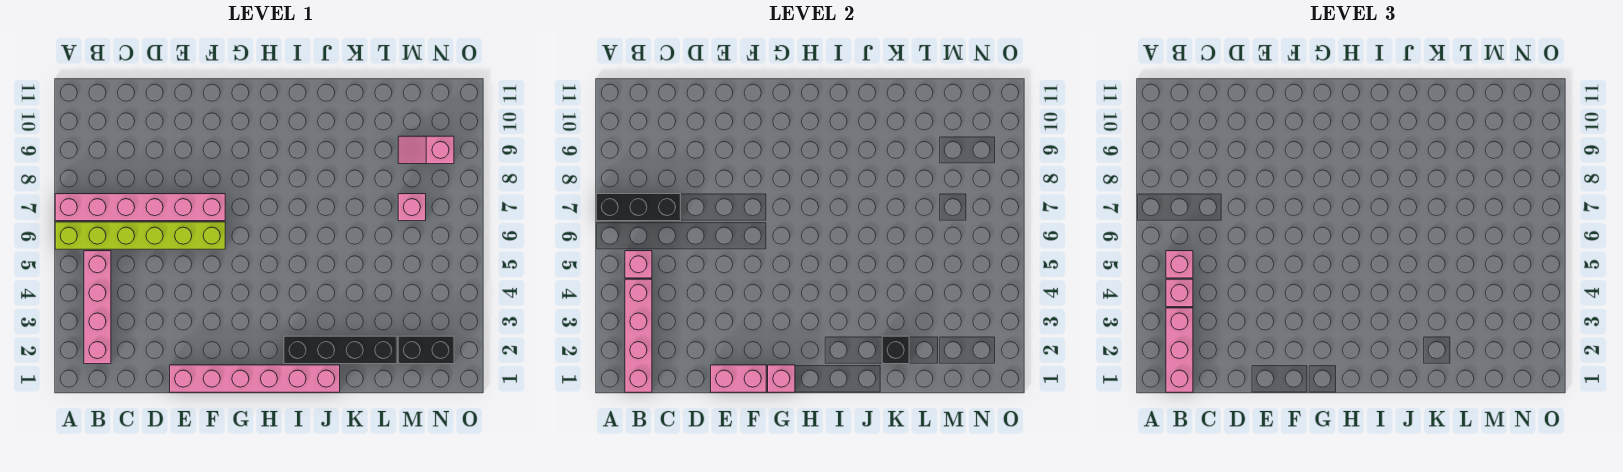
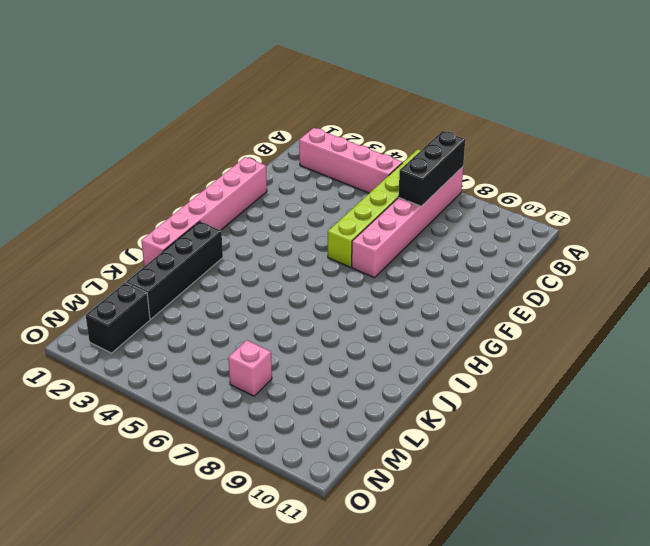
none -> pink 1x2 slope [398,136,454,164]
none -> pink 1x4 brick [625,279,652,392]
none -> pink 1x1 brick [625,251,652,278]

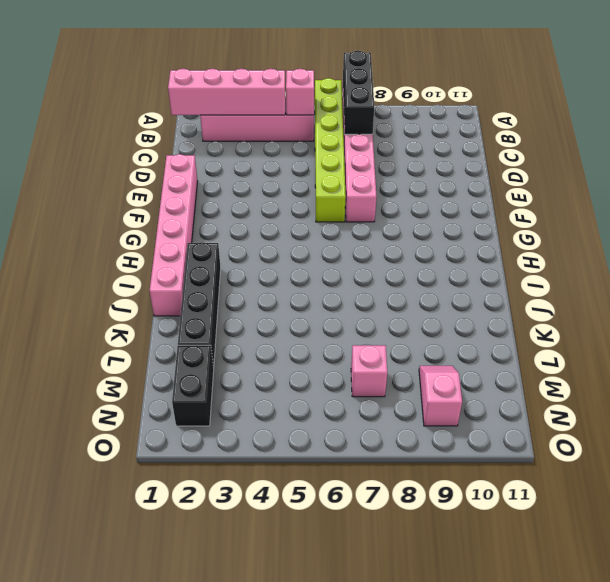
none -> pink 1x2 brick [711,365,766,392]
none -> pink 1x1 brick [768,365,795,392]
none -> black 1x1 brick [882,336,909,364]

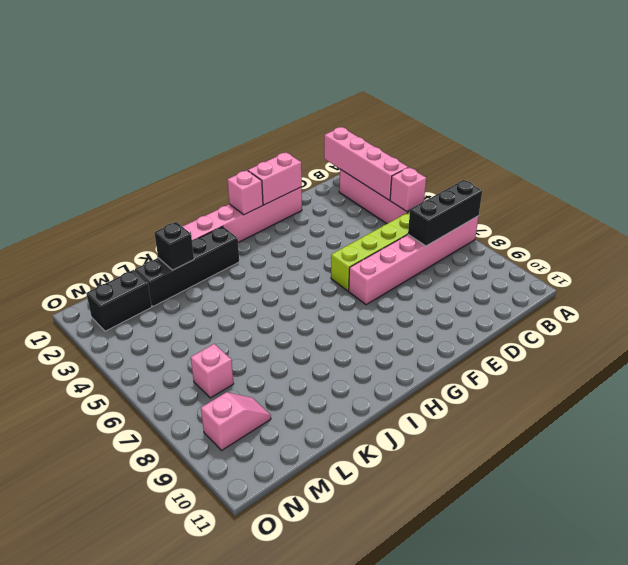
none -> pink 1x3 brick [1166,308,1193,392]
none -> pink 1x1 brick [1166,279,1193,307]
none -> pink 1x1 brick [1166,251,1193,278]

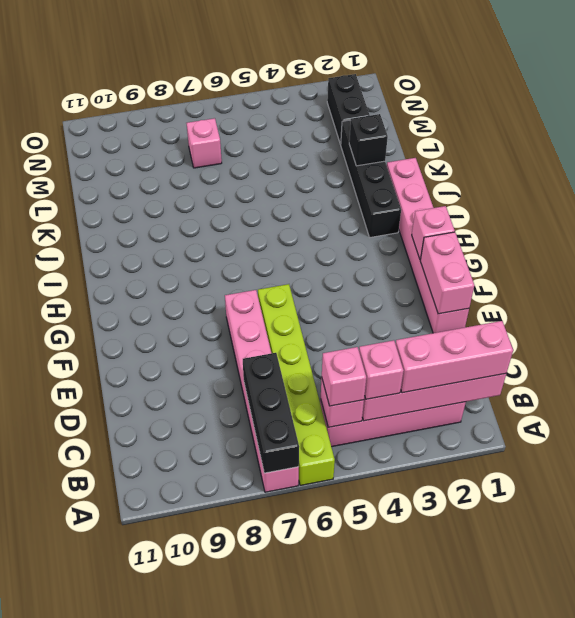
none -> pink 1x2 slope [398,136,454,164]

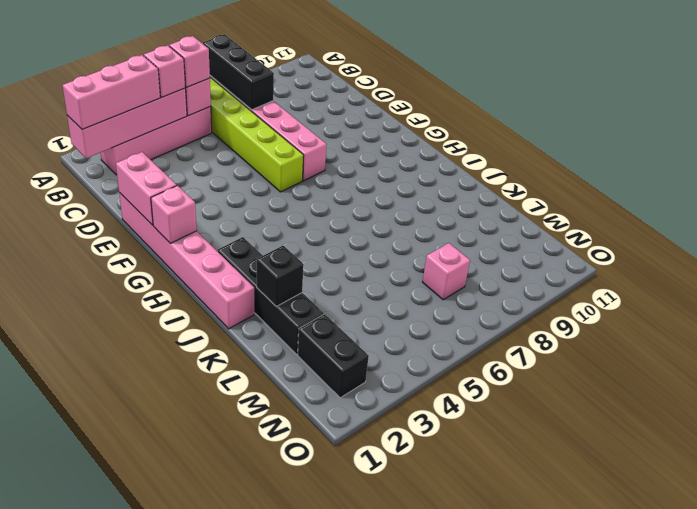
none -> pink 1x2 slope [398,136,454,164]

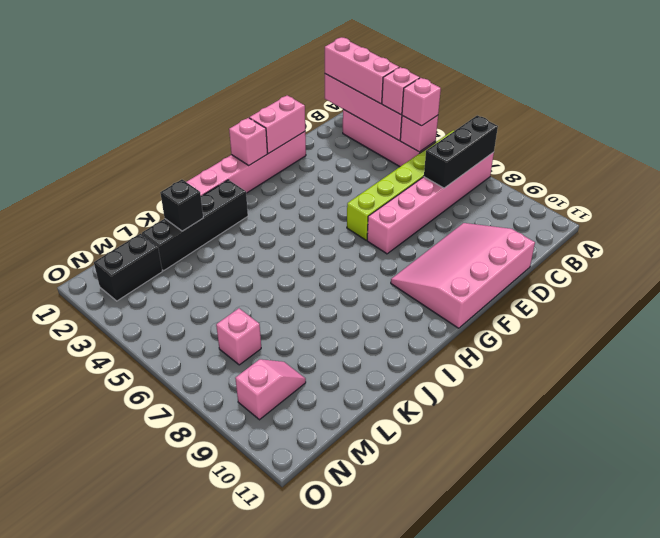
pink 3x4 slope [391,223,535,328] -> none

